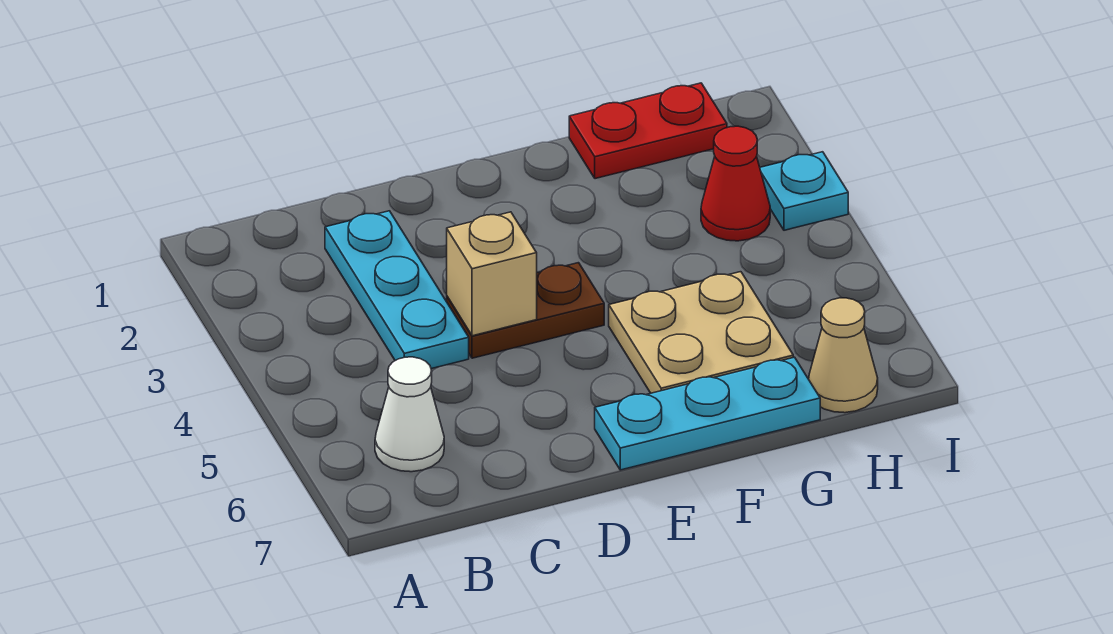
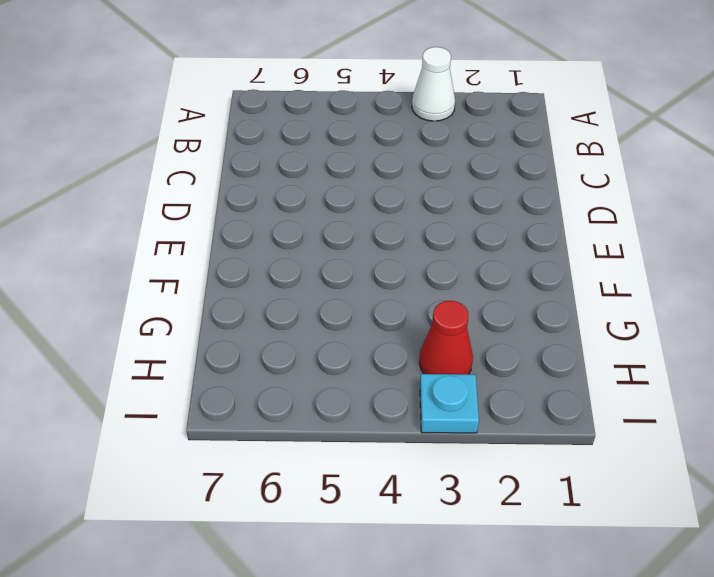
white 1x1 cone [412,47,455,121] -> white 1x1 cone moved to [375,357,444,472]
none -> cyan 1x3 plate [325,211,469,369]
none -> brown 1x2 plate [447,263,604,358]

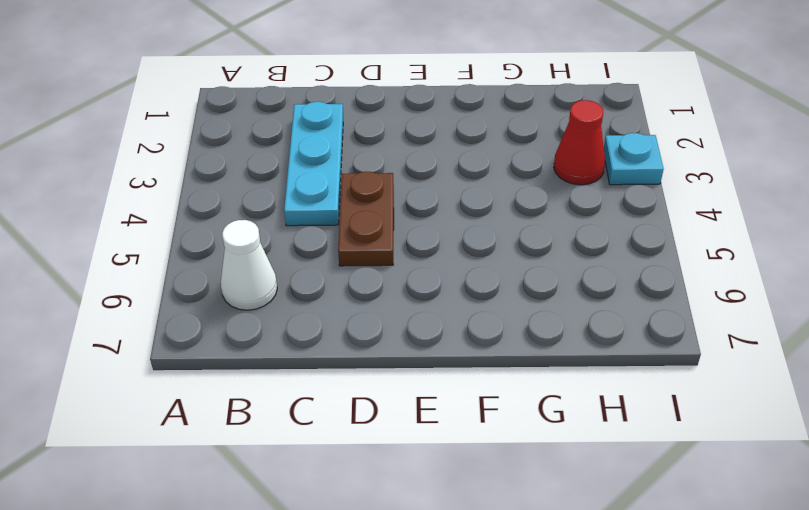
brown 1x2 plate [338,172,394,266] -> brown 1x2 plate turned to [447,263,604,358]
none -> cyan 1x3 plate [595,357,820,470]
none -> tan 2x2 plate [609,272,793,393]

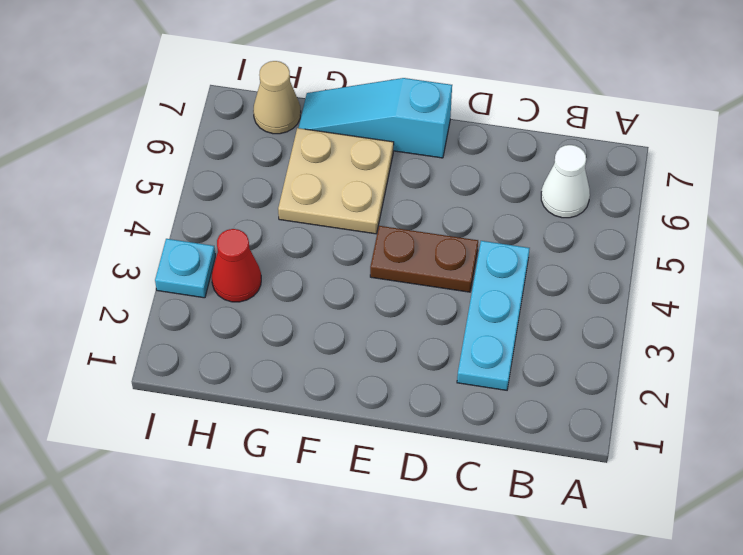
cyan 1x3 slope [299,78,452,158] -> cyan 1x3 plate [595,357,820,470]
none -> red 1x2 plate [569,83,727,179]
none -> tan 1x1 brick [447,212,537,336]

